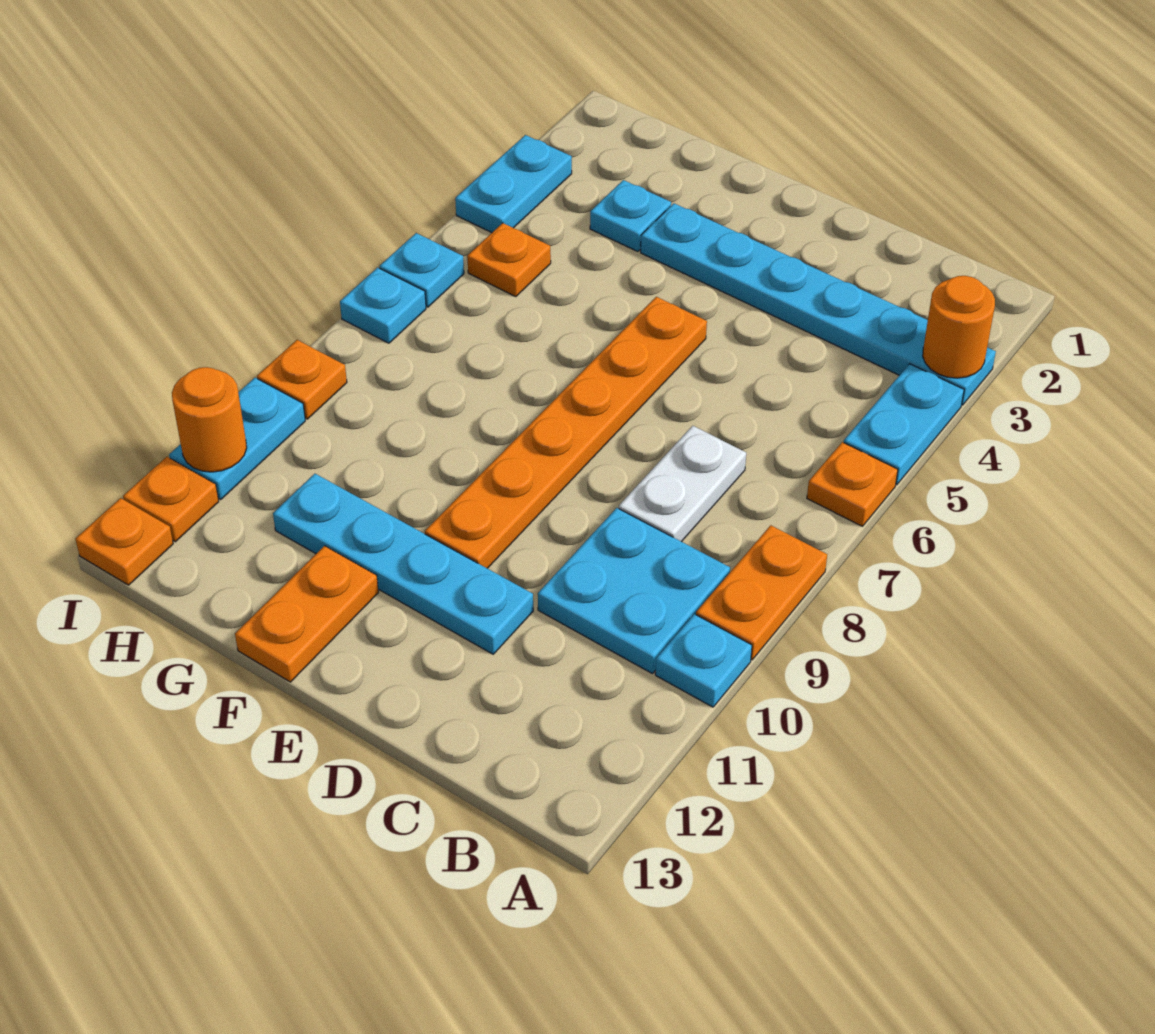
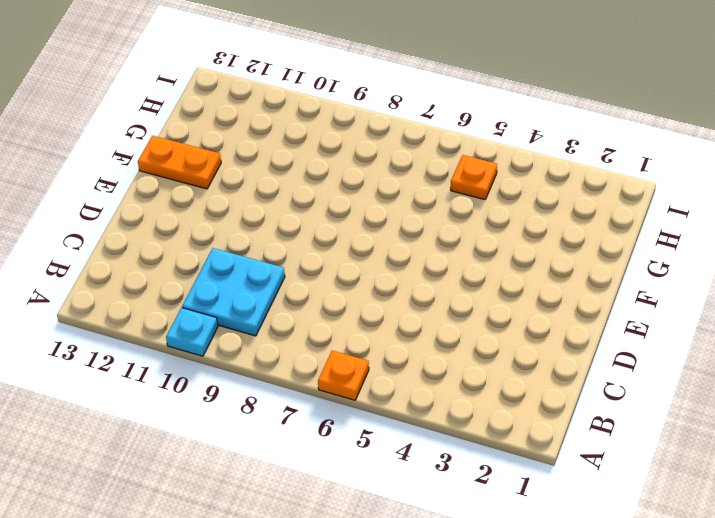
none -> cyan 1x6 plate [641,203,996,405]
none -> cyan 1x2 plate [844,364,964,485]
none -> orange 1x2 plate [696,525,827,660]

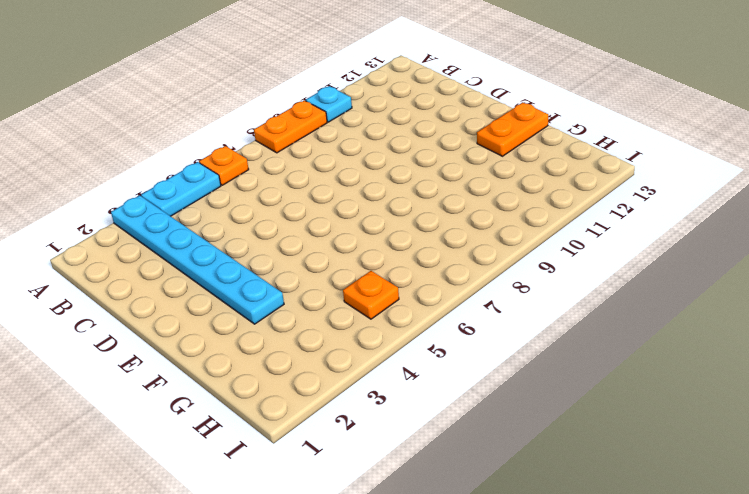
none -> cyan 2x2 plate [538,508,730,674]
none -> white 1x2 plate [619,426,746,542]
none -> cyan 1x4 plate [273,474,533,654]

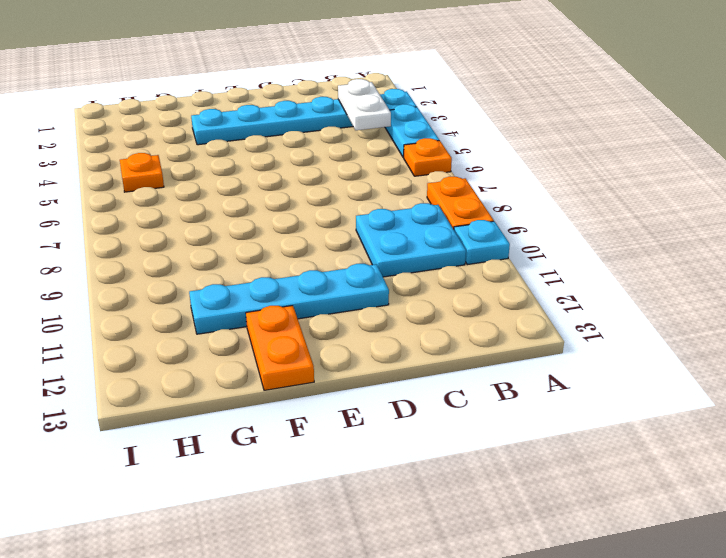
white 1x2 plate [338,79,391,130] -> white 1x2 plate moved to [619,426,746,542]
none -> orange 1x6 plate [425,297,707,568]
none -> cyan 1x1 plate [590,180,671,252]
none -> cyan 1x2 plate [455,135,572,233]

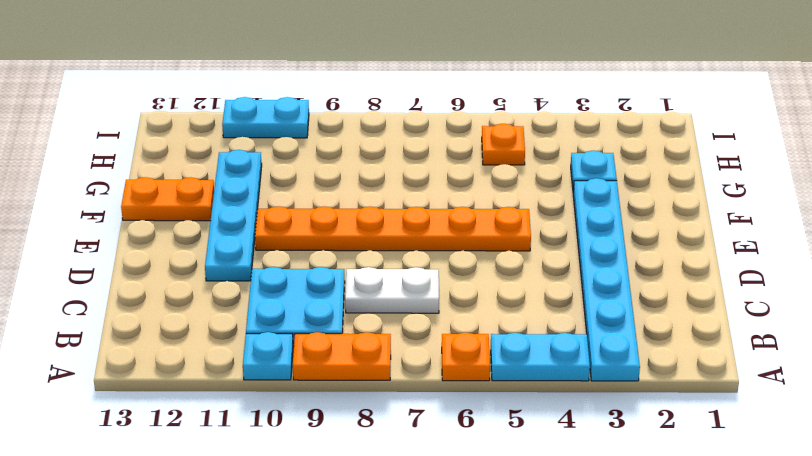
none -> cyan 1x2 plate [455,135,572,233]
none -> cyan 1x1 plate [379,233,464,307]
none -> cyan 1x1 plate [340,268,426,343]

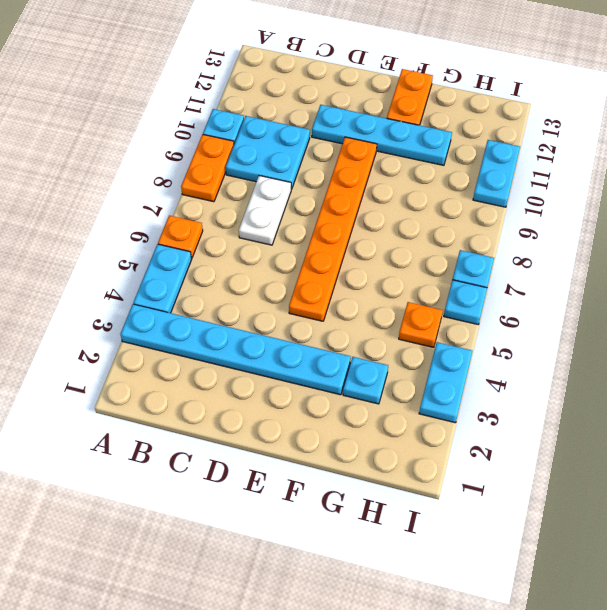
none -> orange 1x1 plate [257,340,347,419]
none -> orange 1x1 plate [123,457,219,542]
none -> orange 1x1 plate [75,498,173,585]

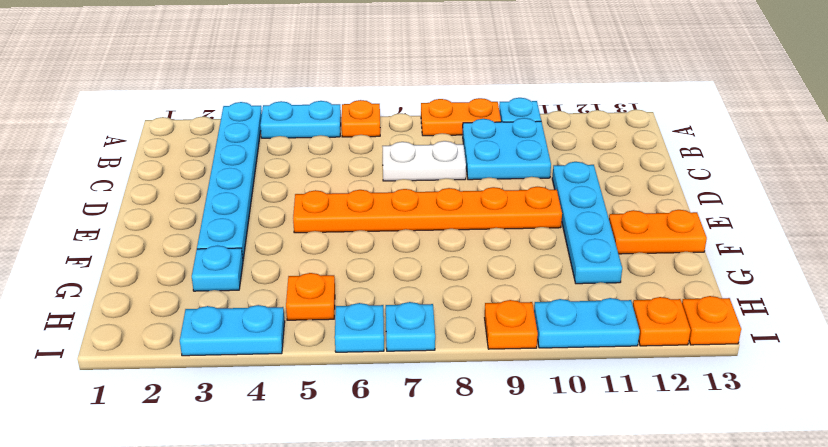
none -> orange 1x1 round brick [923,276,995,378]
none -> orange 1x1 round brick [172,367,247,472]

